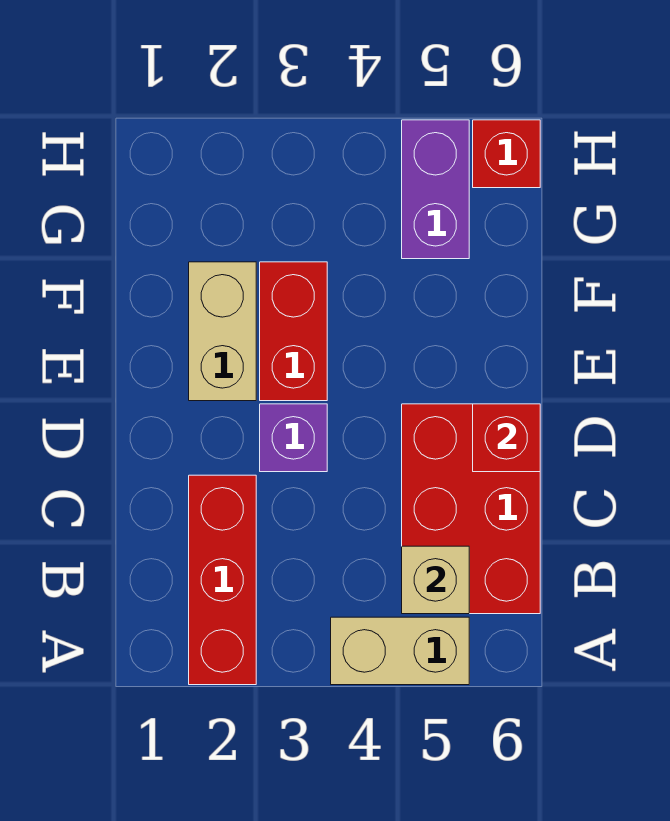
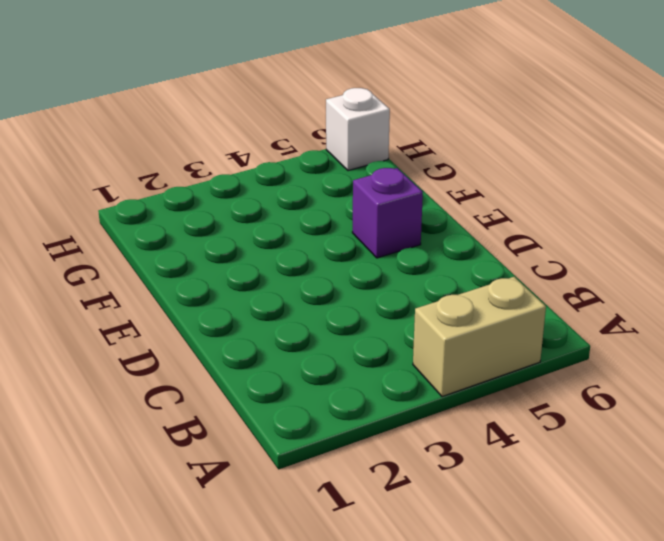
purple 1x1 brick [352,168,423,258] -> purple 1x1 brick moved to [260,404,327,472]
white 1x1 brick [326,88,390,171] -> red 1x1 brick [473,120,540,188]
none -> red 1x3 brick [189,475,256,685]
none -> red 2x3 brick [402,404,540,614]

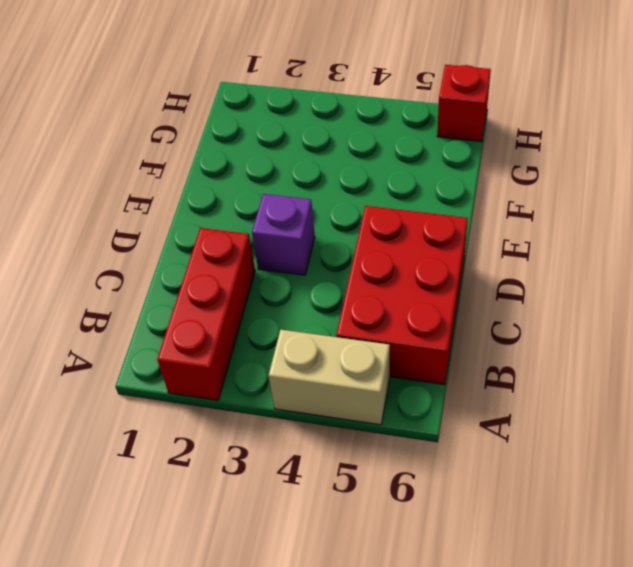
none -> tan 1x2 brick [189,262,256,401]
none -> red 1x2 brick [260,262,327,401]

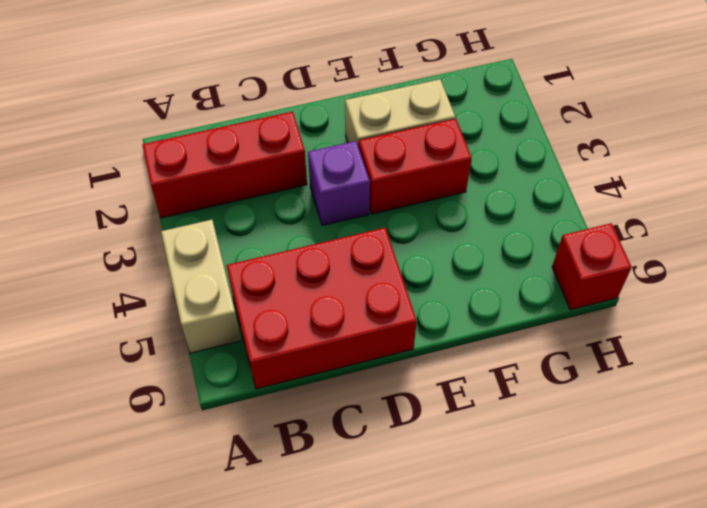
none -> purple 1x2 brick [402,120,469,259]
none -> tan 1x1 brick [402,546,469,614]

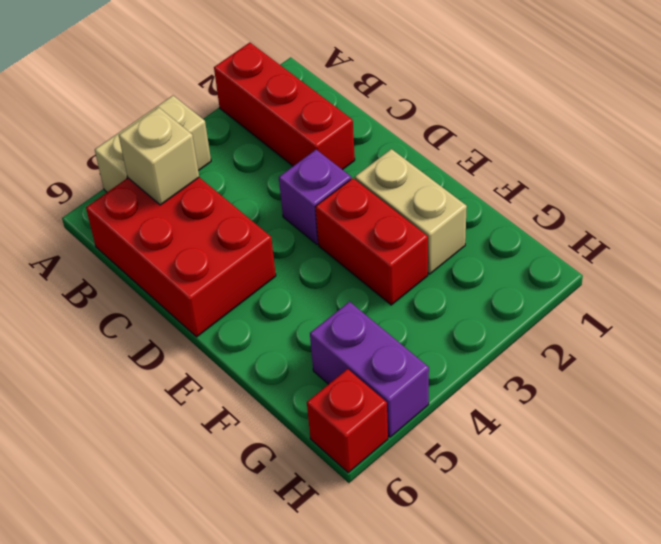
none -> red 1x1 brick [473,404,540,472]

